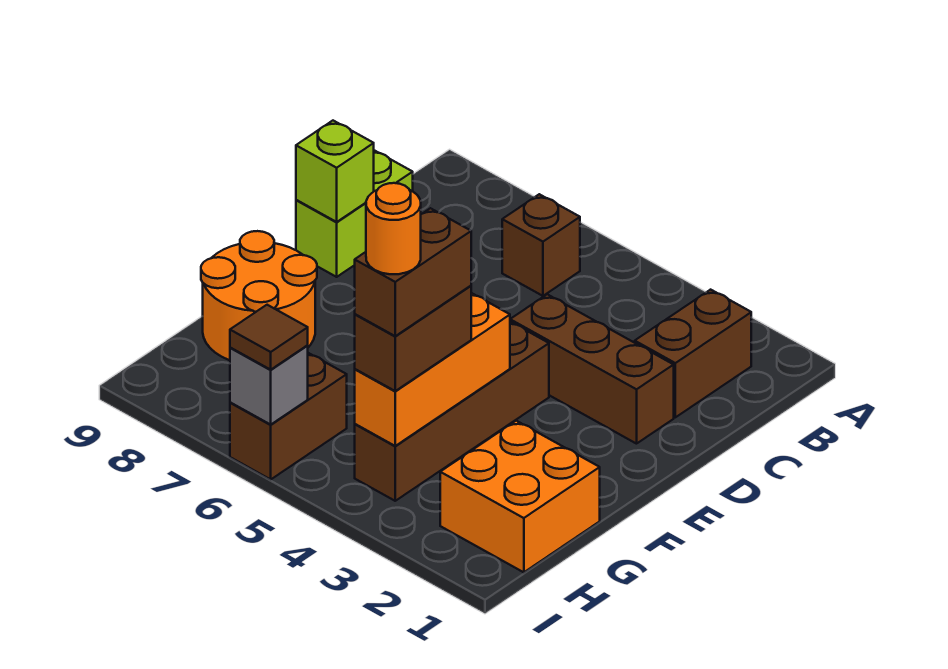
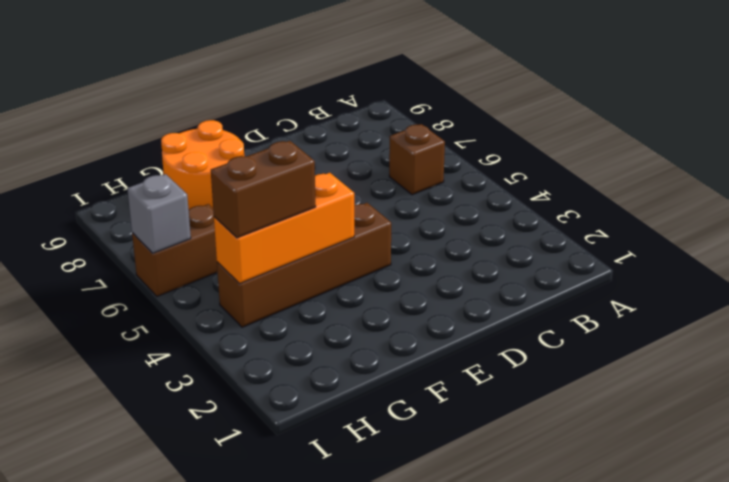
none -> brown 1x2 brick [635,290,751,417]
none -> lime 1x2 brick [296,150,413,277]
none -> brown 1x3 brick [510,294,674,444]

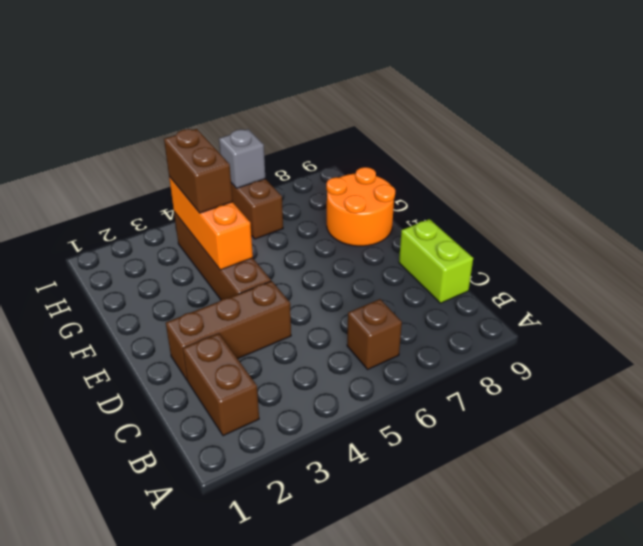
none -> orange 2x2 brick [440,421,600,572]
none -> lime 1x1 brick [296,121,374,222]
none -> brown 1x1 tile [230,305,308,370]

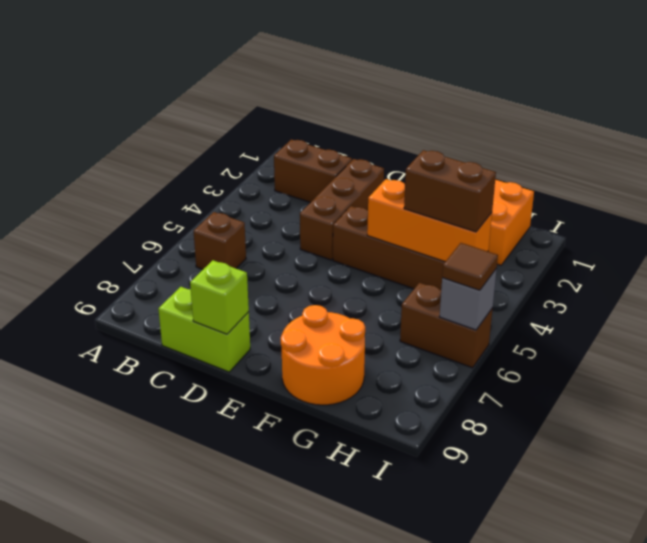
none -> brown 1x2 brick [355,208,471,336]
none -> orange 1x1 round brick [366,183,421,274]

